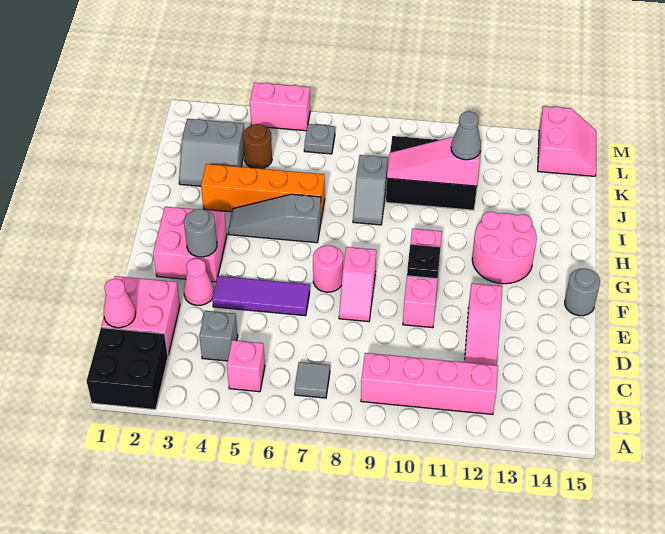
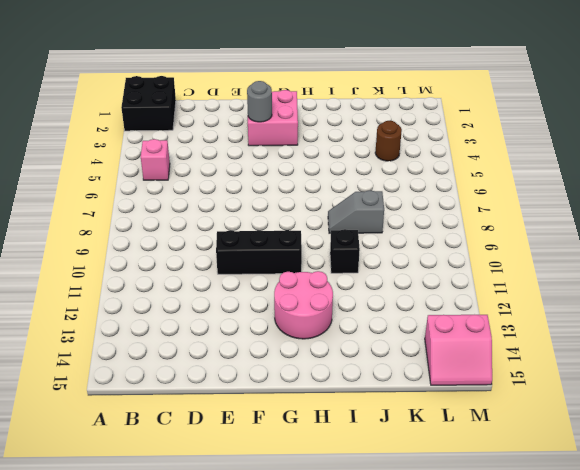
black 1x3 brick [216,230,302,274] -> pink 1x3 brick [403,229,442,328]
black 1x1 brick [330,229,360,273] -> none
none -> grey 1x1 tile [295,362,330,398]
none -> pink 1x4 brick [361,353,498,414]
none -> pink 2x2 brick [101,276,180,355]

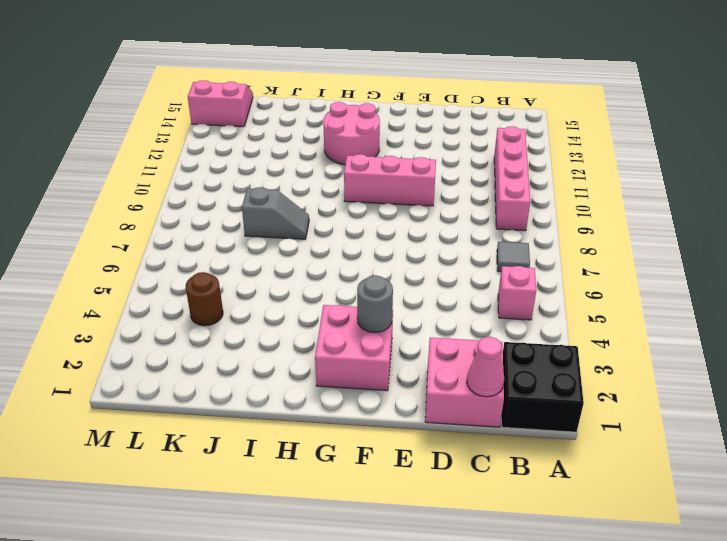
none -> grey 1x1 brick [199,311,238,361]
none -> pink 1x3 slope [465,283,502,365]
none -> pink 1x1 cone [184,259,214,305]

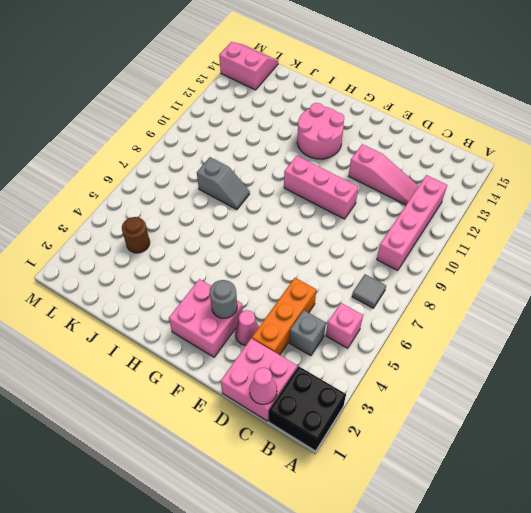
orange 1x3 brick [252,278,316,355] -> none
none -> purple 1x3 tile [212,276,310,316]
none -> pink 1x2 slope [339,247,376,322]
none -> pink 1x1 round brick [313,245,343,292]

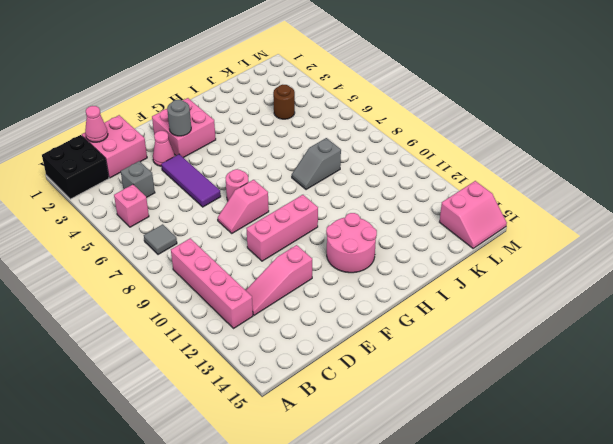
none -> grey 1x1 round brick [565,268,600,316]
none -> grey 1x3 slope [228,194,321,243]
none -> orange 1x4 brick [201,164,325,219]

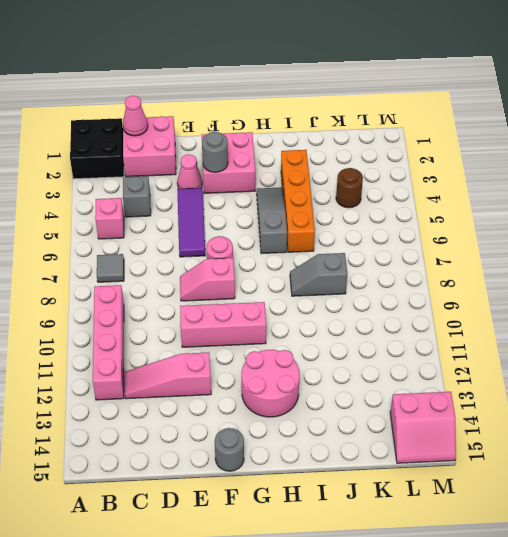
none -> grey 2x2 slope [179,119,244,186]
none -> black 2x3 brick [386,136,477,210]
none -> grey 1x1 plate [304,124,335,154]

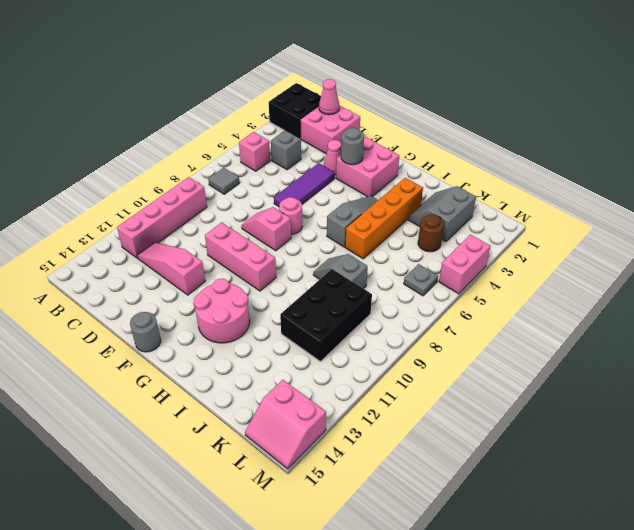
none -> black 1x1 plate [407,245,440,279]
none -> pink 1x3 slope [387,137,481,186]
none -> grey 1x1 cone [451,111,481,160]

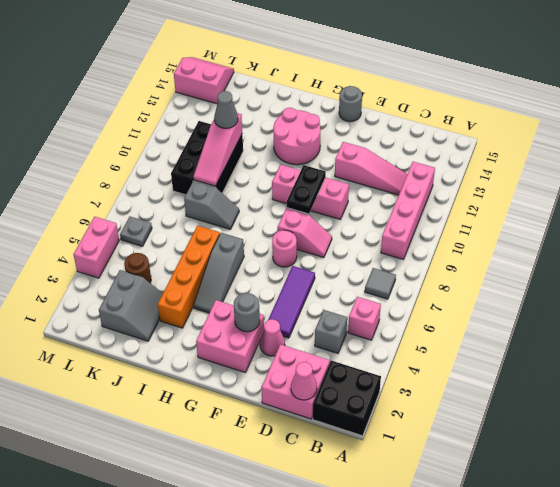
black 1x2 plate [287,165,326,214] -> black 1x1 plate [407,245,440,279]

